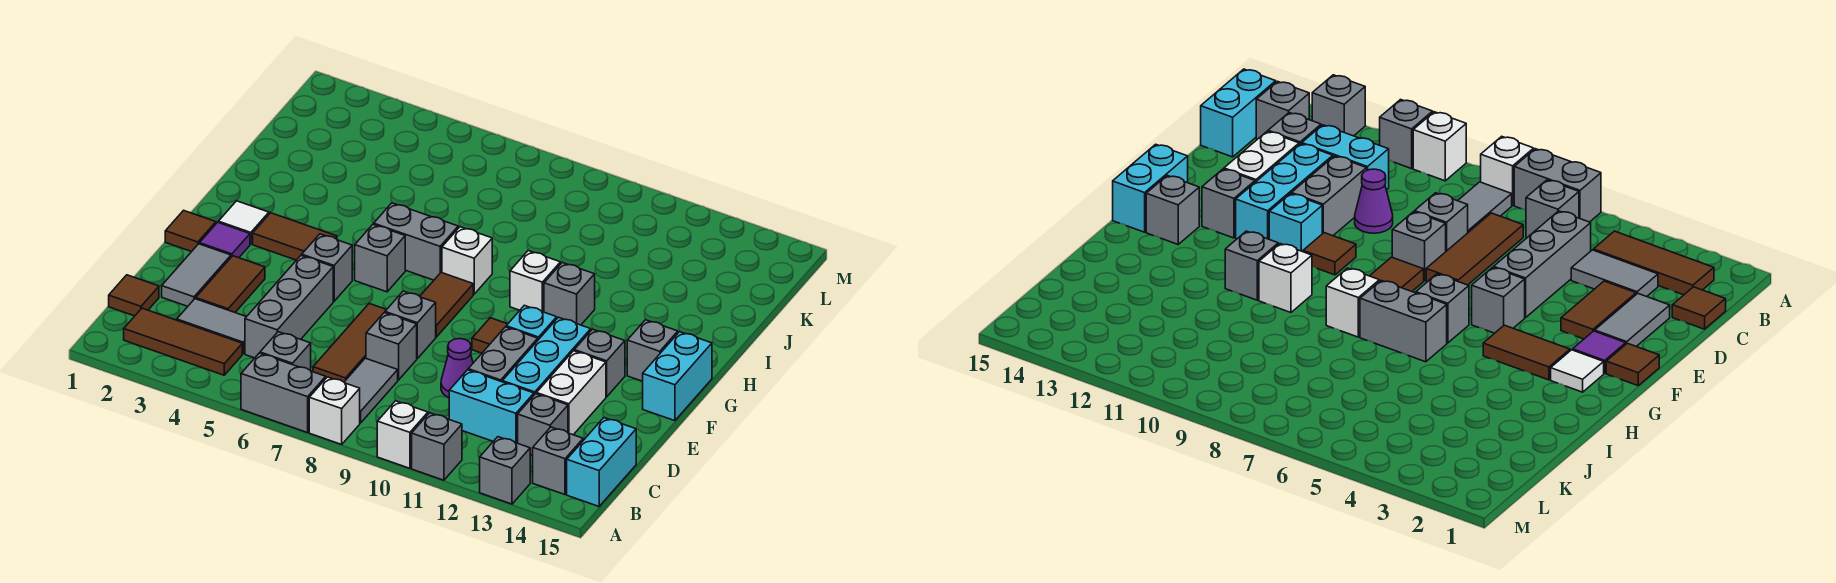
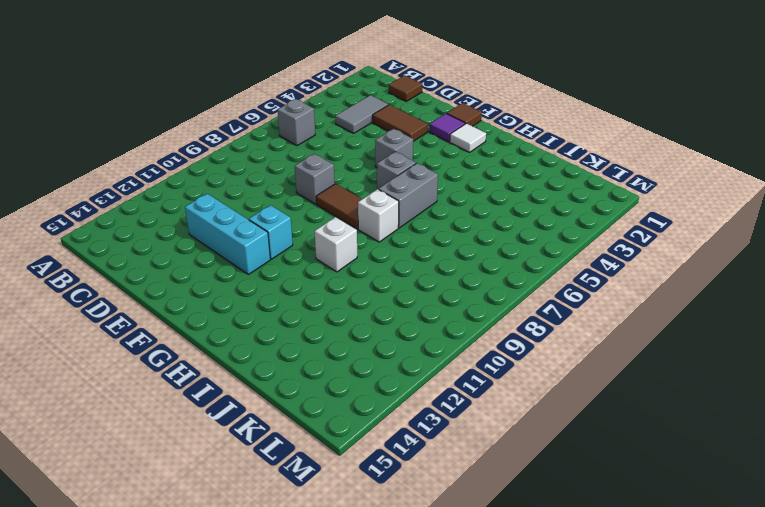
none -> grey 1x2 brick [241,353,326,433]
none -> white 1x1 brick [309,377,360,444]
none -> white 1x1 brick [377,401,428,468]
none -> grey 1x1 brick [412,413,462,480]

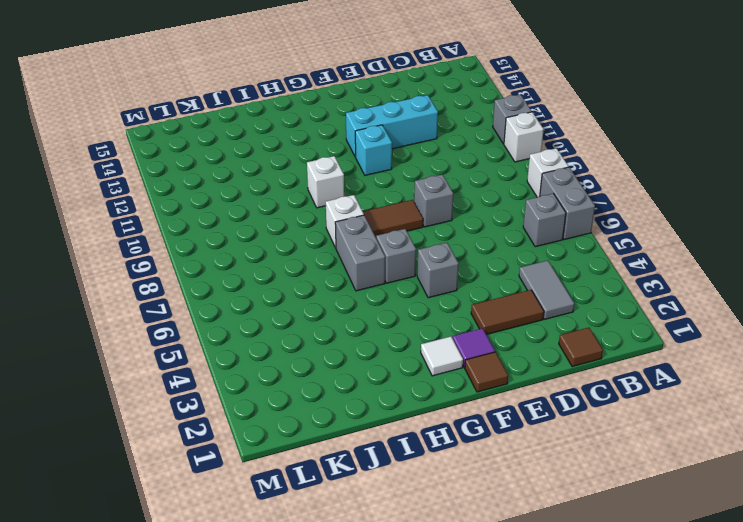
none -> grey 1x1 brick [480,437,530,504]
none -> brown 1x3 tile [124,308,242,375]
none -> grey 1x2 tile [344,358,398,423]
none -> grey 1x1 brick [533,427,583,495]

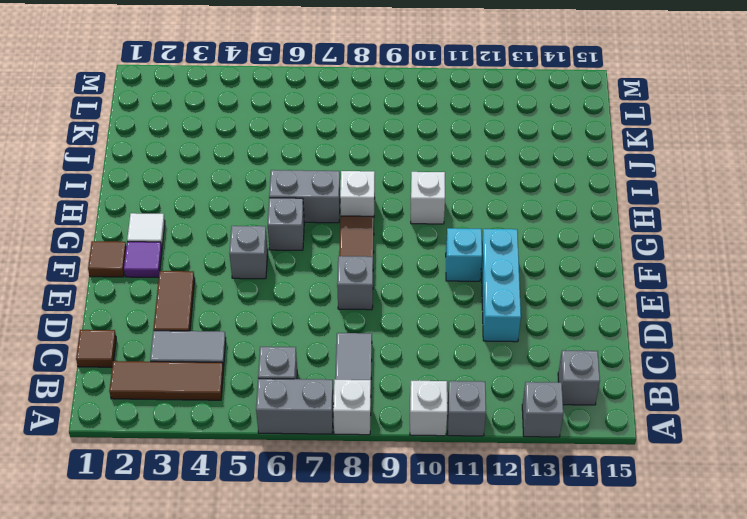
none -> cyan 1x2 brick [567,418,636,506]
none -> grey 1x3 brick [245,255,333,358]
none -> brown 1x3 tile [313,304,387,382]
none -> cyan 1x2 brick [449,370,534,443]

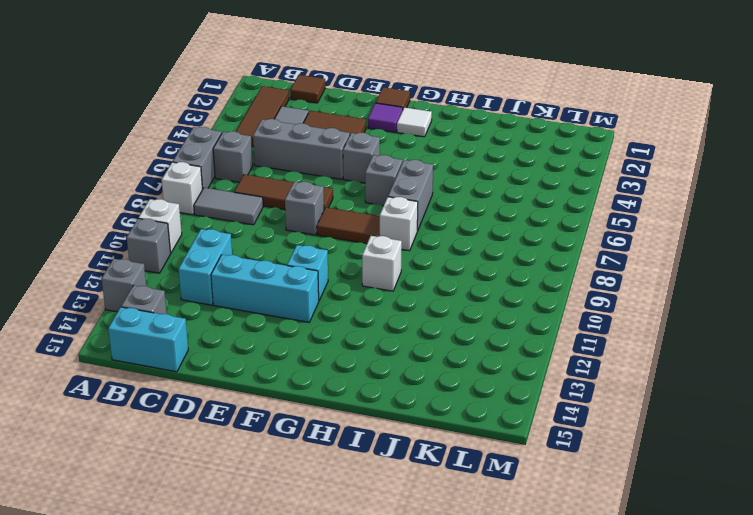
none -> grey 1x1 brick [518,394,568,455]
none -> grey 1x2 tile [162,244,231,306]
none -> grey 1x1 brick [366,313,417,380]
none -> purple 1x1 cone [441,339,473,397]

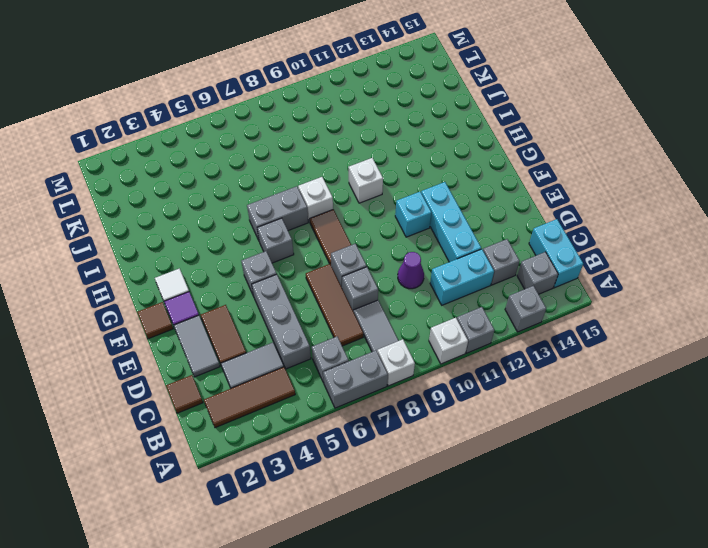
none -> grey 1x2 brick [468,327,538,382]
none -> white 1x2 brick [537,351,606,435]
none -> brown 1x1 tile [472,318,507,353]
none -> grey 1x1 brick [574,329,625,397]

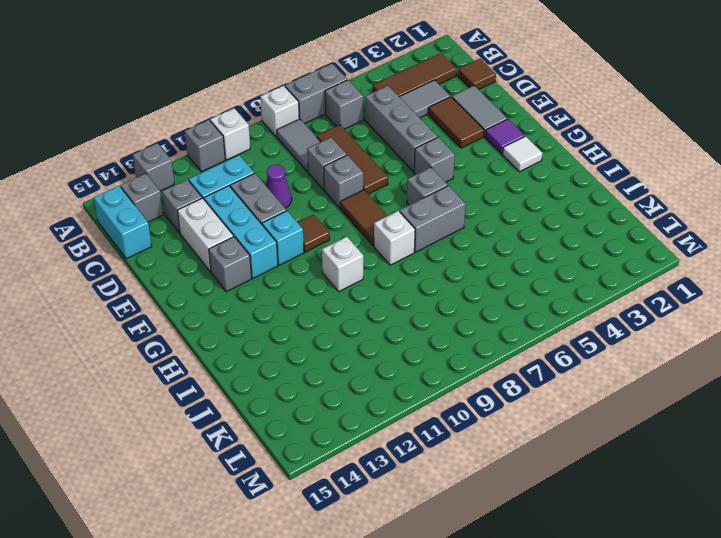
none -> brown 1x1 tile [165,210,216,252]
none -> cyan 1x2 brick [643,332,712,421]
none -> brown 1x2 tile [253,213,337,260]
none -> grey 1x1 brick [627,320,678,381]

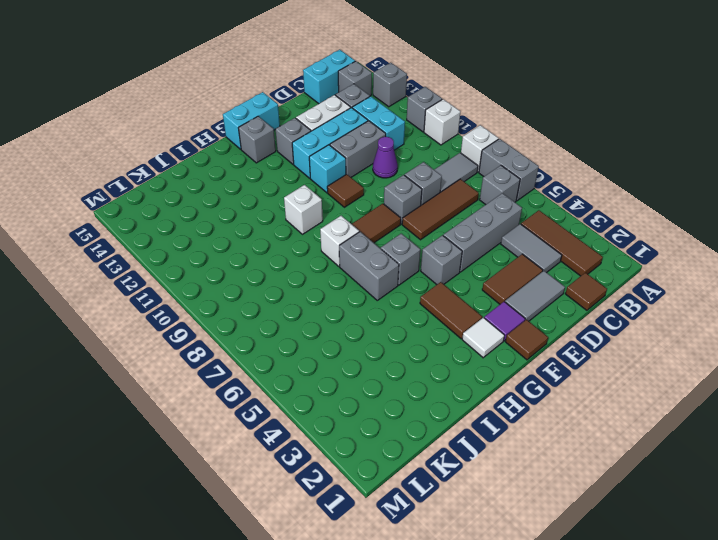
none -> grey 1x1 brick [544,262,595,325]

